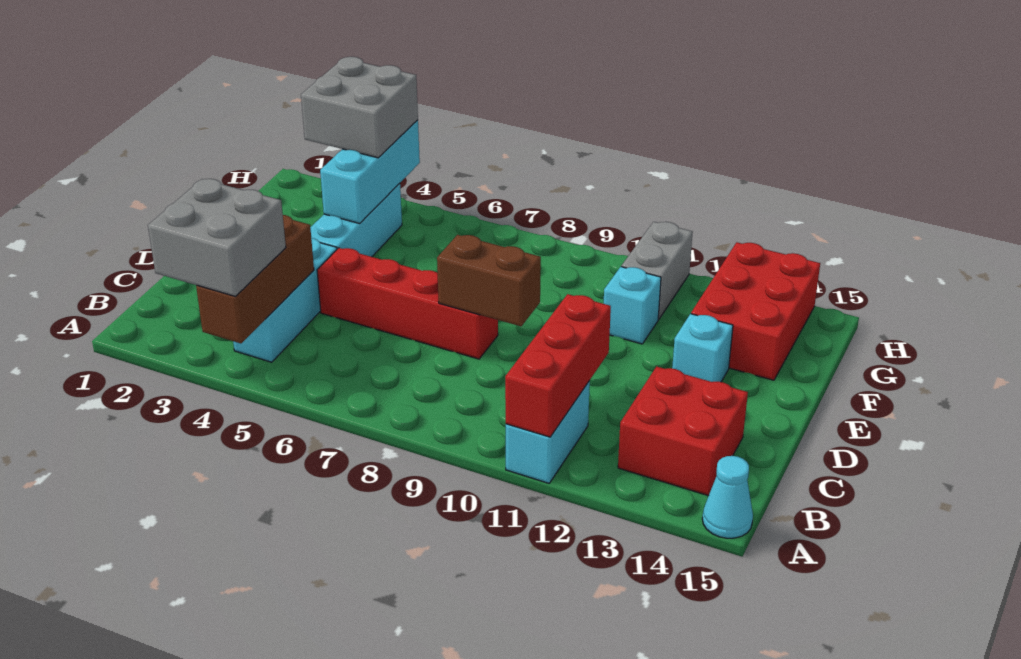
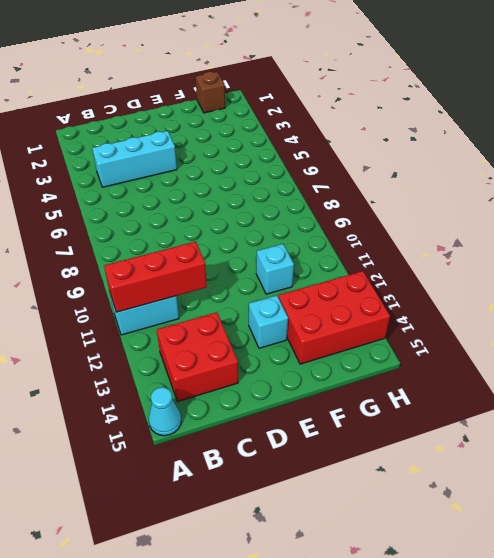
brown 1x1 brick [196,72,225,113] -> none
none -> red 1x4 brick [317,248,498,359]
none -> cyan 1x3 brick [310,183,402,257]
none -> grey 1x2 brick [621,222,693,319]

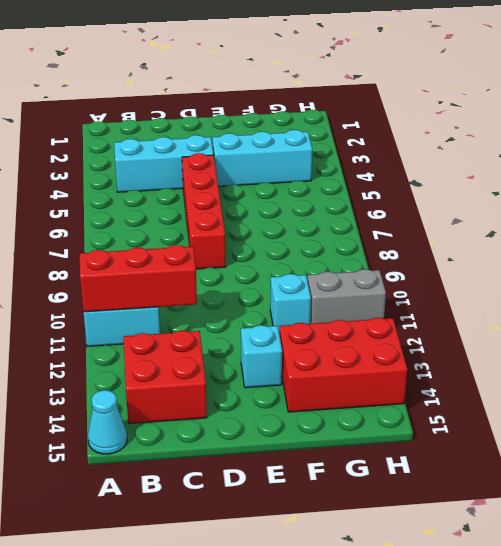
none -> brown 1x3 brick [196,215,314,343]
none -> brown 1x2 brick [437,235,541,326]
none -> cyan 1x3 brick [320,120,420,223]

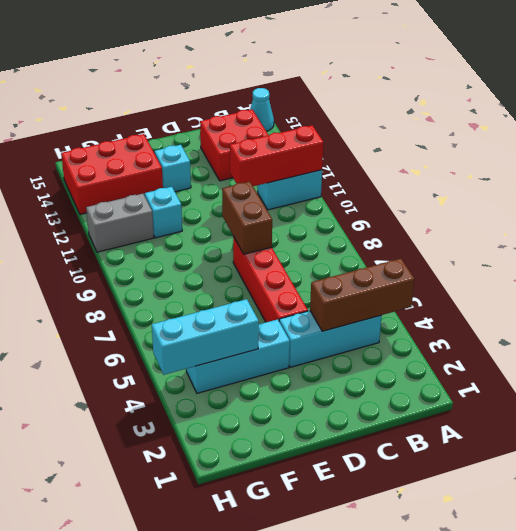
none -> grey 2x2 brick [148,179,286,296]
none -> grey 2x2 brick [301,57,418,158]

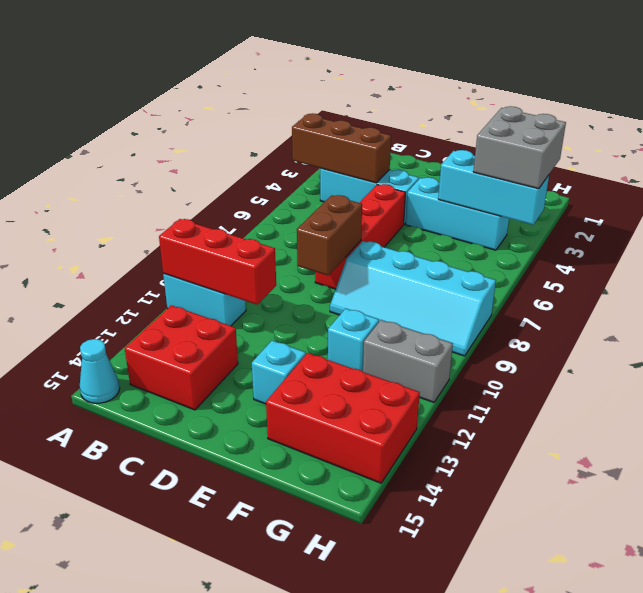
cyan 2x4 slope [330,241,496,356] -> none
none -> grey 2x2 brick [148,179,286,296]

